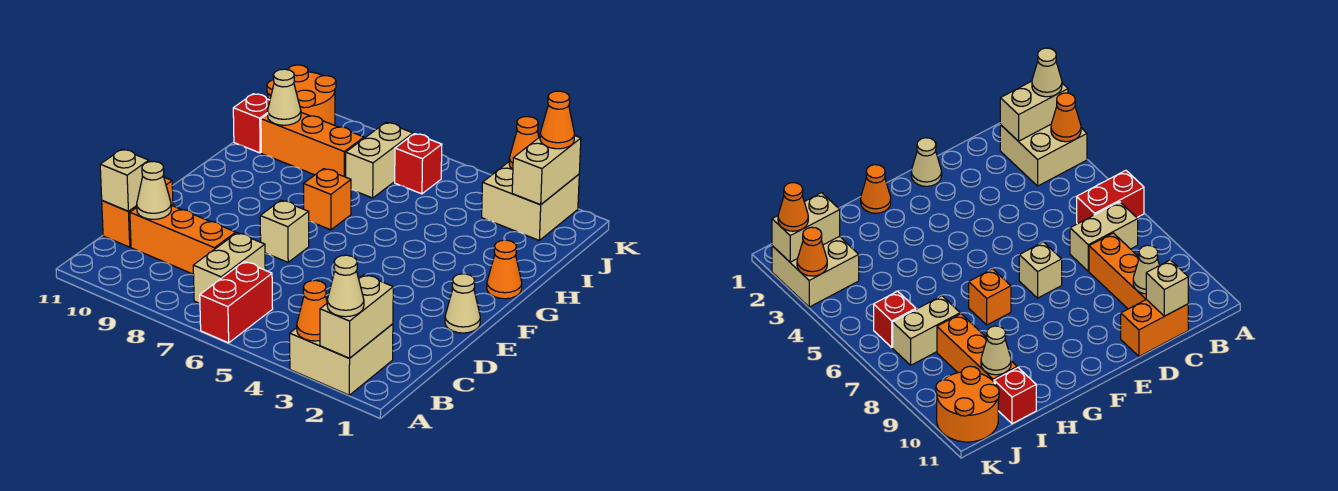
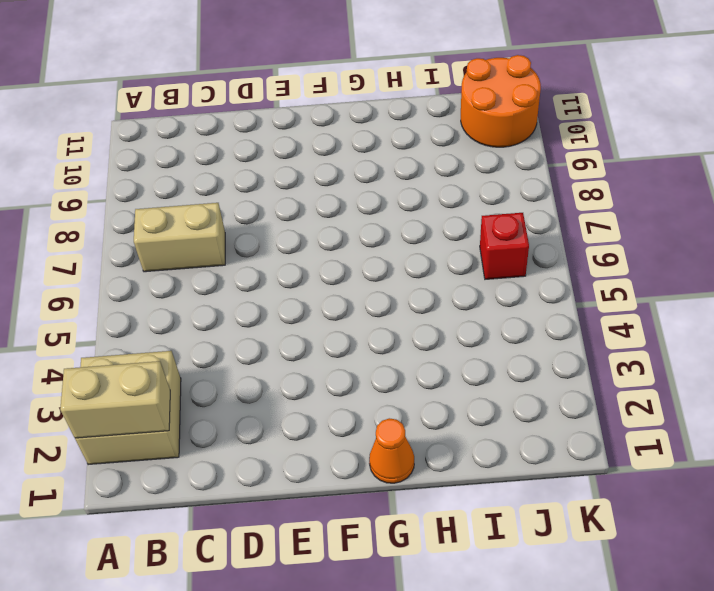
none -> red 1x2 brick [200,262,273,343]
none -> orange 1x3 brick [130,205,236,274]
none -> orange 1x2 brick [102,177,173,247]

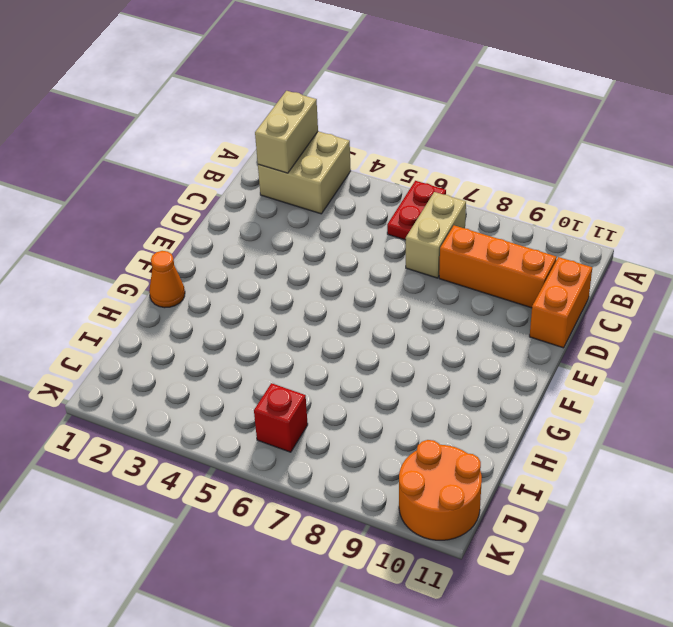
red 1x2 plate [387,181,446,240] -> red 1x2 brick [200,262,273,343]
none -> tan 1x1 cone [445,274,480,333]
none -> tan 1x1 brick [260,200,309,262]
none -> orange 1x1 brick [303,169,351,230]

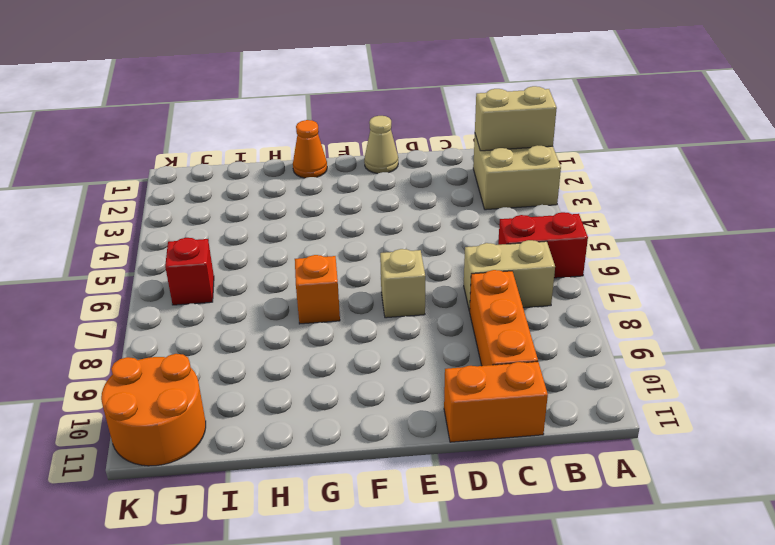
none -> tan 1x2 brick [346,123,413,198]
none -> orange 1x3 brick [261,113,364,177]
none -> red 1x1 brick [233,94,270,153]

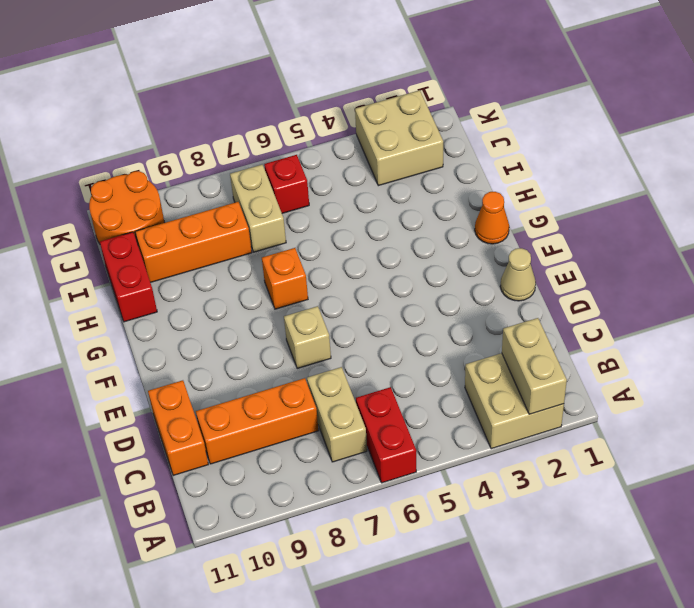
red 1x2 brick [100,232,157,322] -> red 1x1 brick [233,94,270,153]
none -> orange 1x1 cone [297,280,327,341]
none -> tan 1x1 cone [137,161,171,219]
none -> tan 1x1 brick [100,149,149,211]

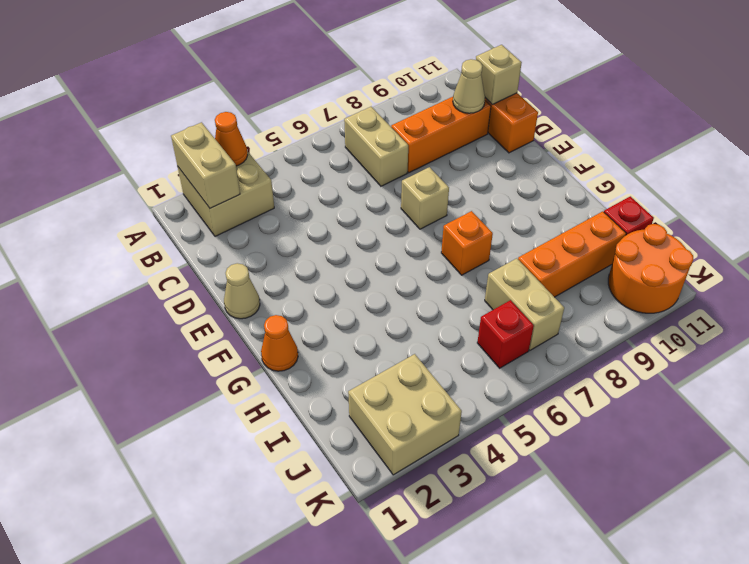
none -> red 1x2 brick [200,262,273,343]
none -> tan 1x1 cone [268,69,301,125]
none -> tan 1x2 brick [512,136,581,205]

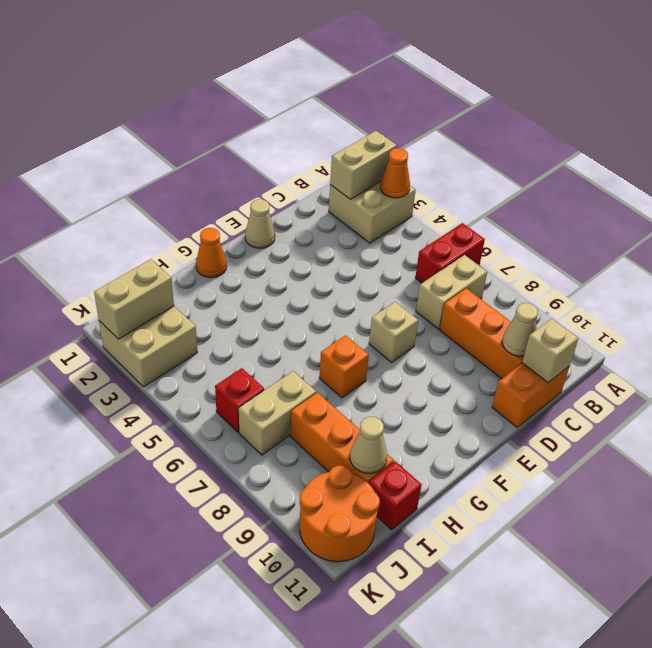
none -> orange 1x1 cone [509,117,539,169]
none -> tan 1x1 cone [327,255,364,317]
none -> orange 1x1 cone [540,91,575,149]

